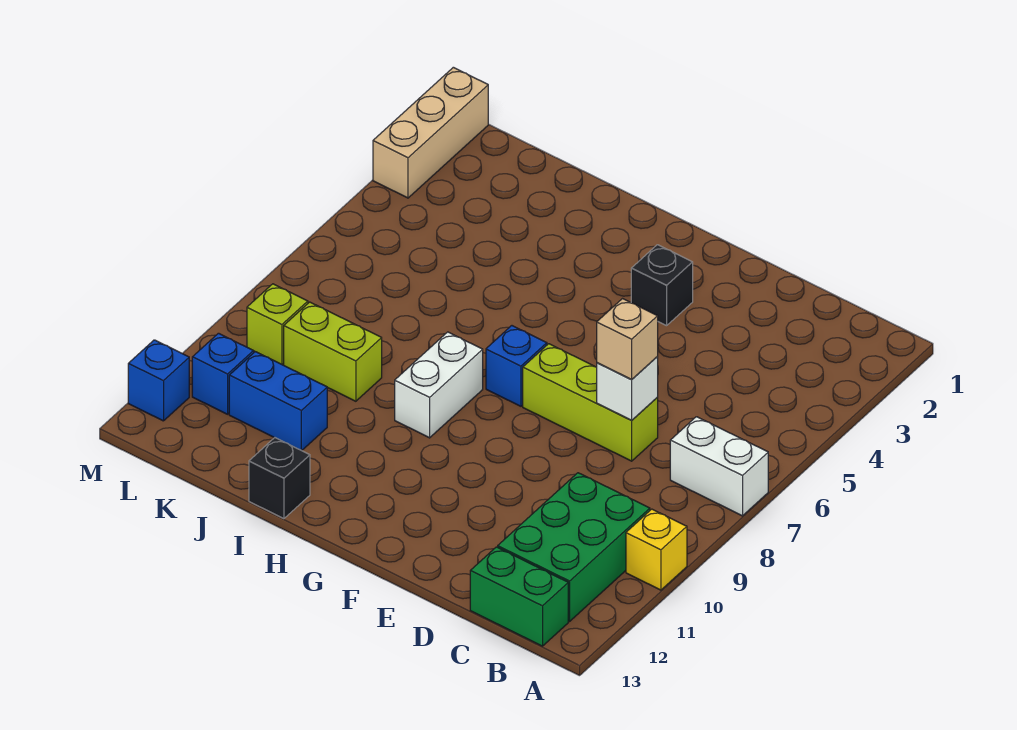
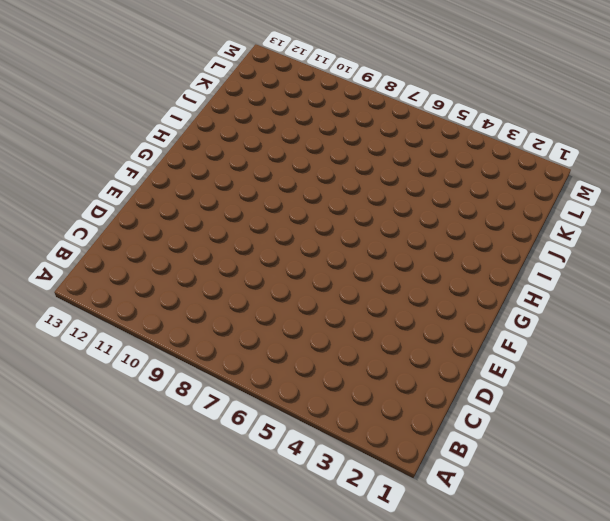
none -> white 1x2 brick [670,417,768,516]
none -> yellow 1x1 brick [626,509,687,590]
none -> green 2x3 brick [498,473,650,621]

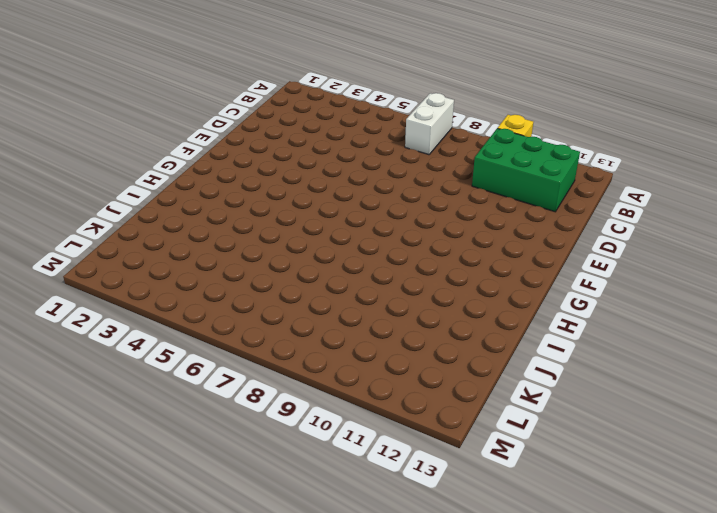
none -> green 1x2 brick [470,547,568,646]
none -> lime 1x3 brick [523,344,658,461]
none -> black 1x1 brick [631,245,693,326]

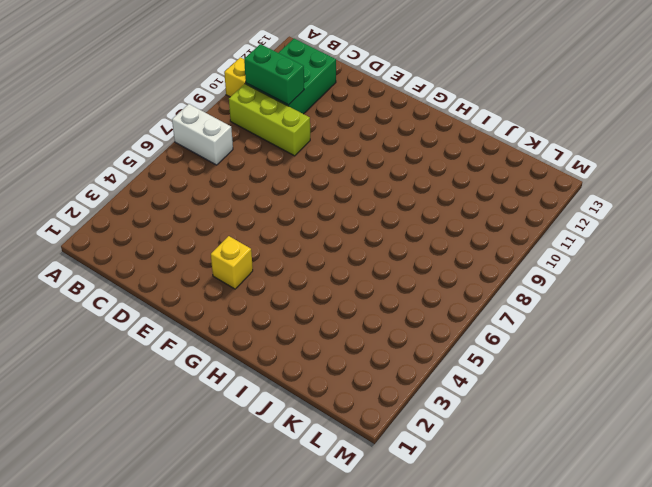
lime 1x3 brick [229,84,310,156] -> lime 1x3 brick moved to [523,344,658,461]
green 1x2 brick [244,44,304,105] -> green 1x2 brick moved to [470,547,568,646]
yellow 1x1 brick [211,236,253,289] -> black 1x1 brick [631,245,693,326]
none -> blue 1x1 brick [486,326,547,406]
none -> white 1x2 brick [395,332,483,438]
none -> black 1x1 brick [249,438,310,519]

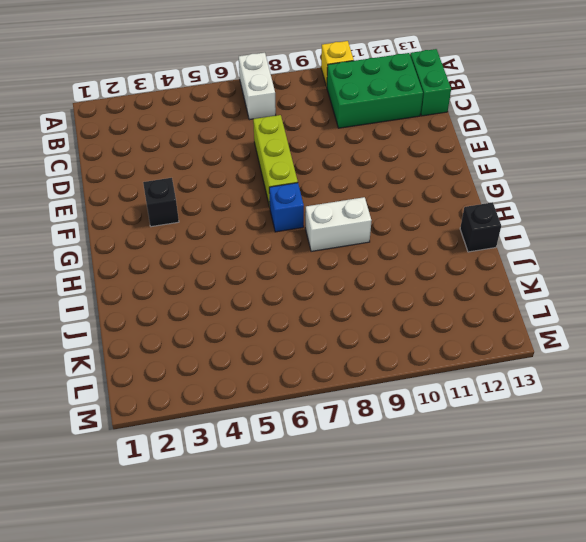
none -> lime 1x2 brick [284,302,382,401]
none -> blue 1x2 brick [229,352,327,451]
none -> lime 1x1 brick [247,284,308,365]

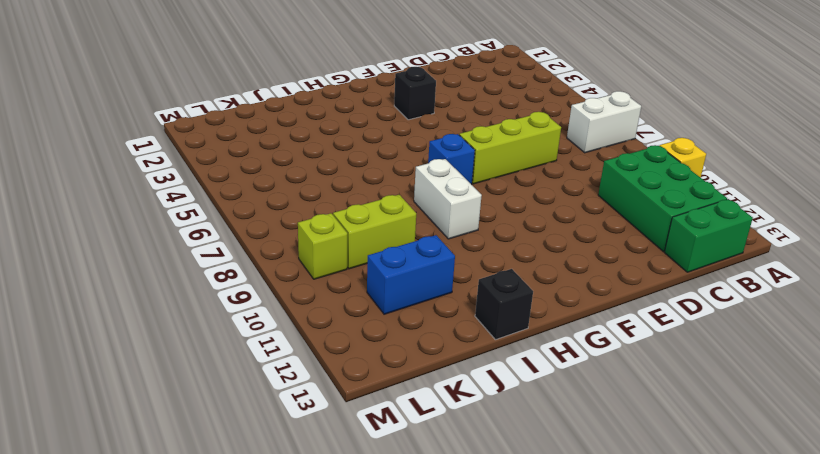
none -> blue 1x1 brick [192,333,254,414]
none -> tan 1x3 brick [373,67,488,198]
none -> blue 1x1 brick [128,340,189,421]

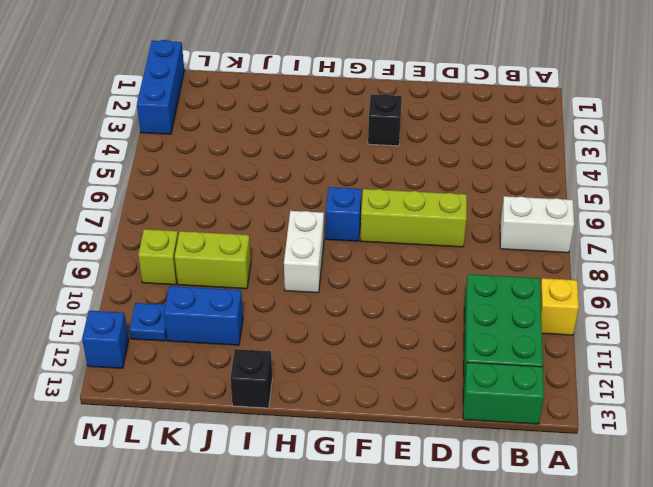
blue 1x1 plate [129,303,167,341] -> blue 1x1 brick [192,333,254,414]
blue 1x3 brick [137,40,184,134] -> tan 1x3 brick [373,67,488,198]
none -> white 1x1 brick [597,357,658,420]
none -> tan 1x1 brick [597,299,658,380]

